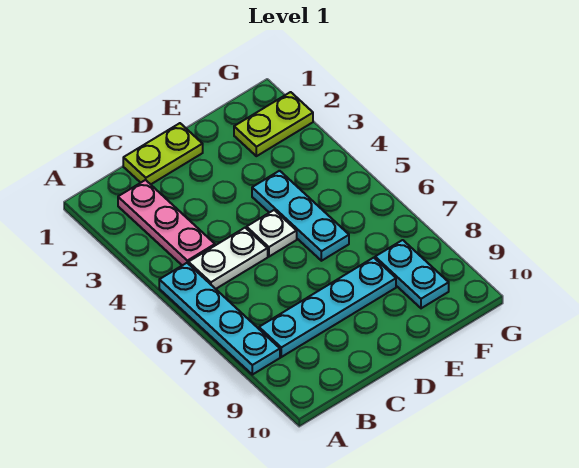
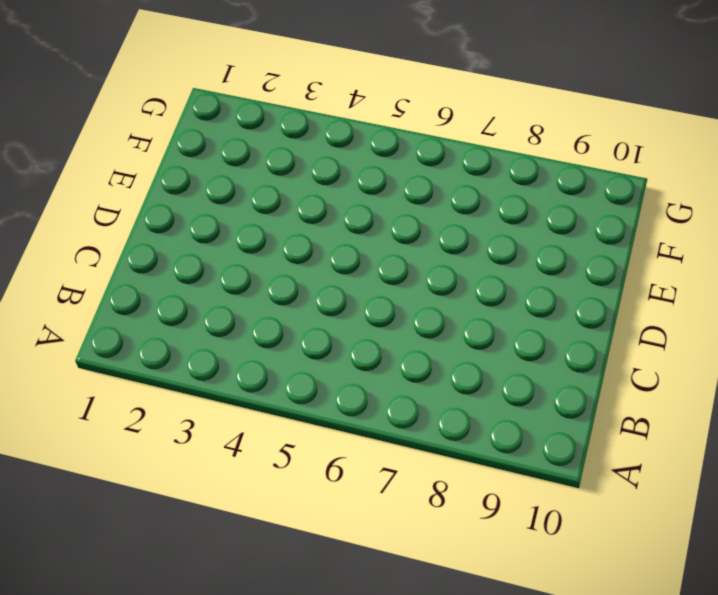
none -> cyan 1x4 plate [159,263,280,375]
none -> pink 1x3 plate [118,180,215,265]

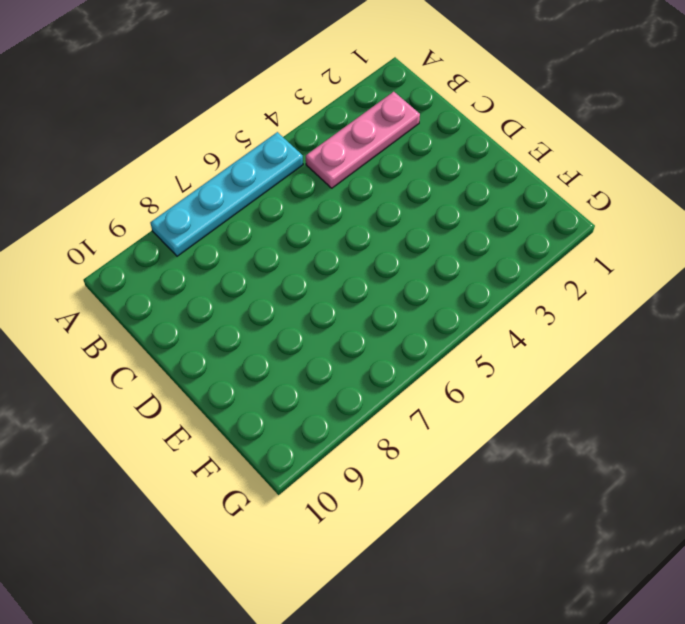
none -> white 1x2 plate [188,228,268,289]
none -> cyan 1x4 plate [259,258,396,357]

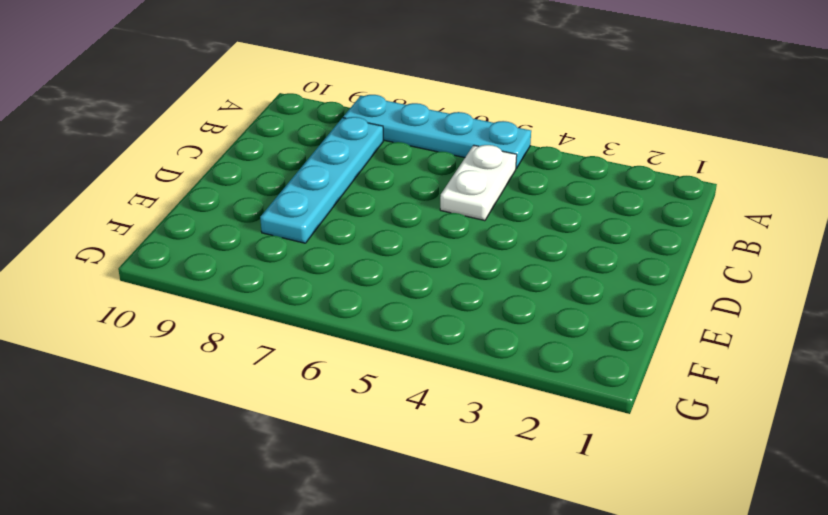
none -> pink 1x3 plate [118,180,215,265]
none -> lime 1x2 plate [123,123,203,184]

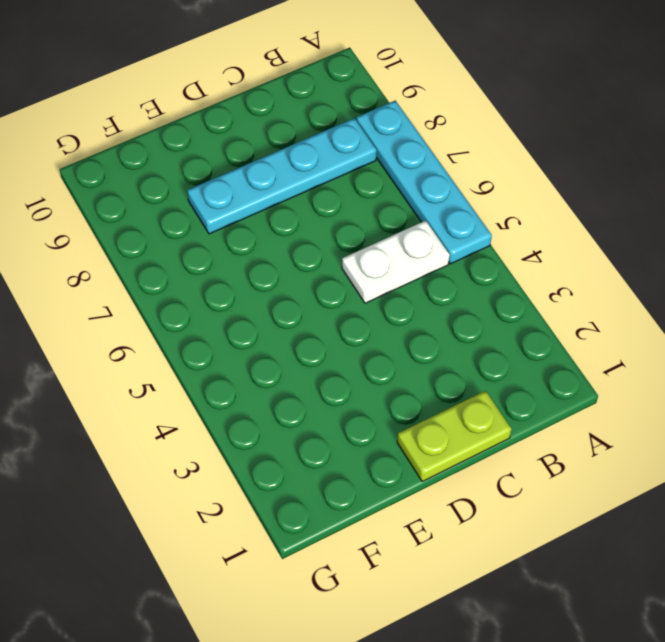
none -> pink 1x3 plate [118,180,215,265]
none -> white 1x1 plate [247,210,297,257]

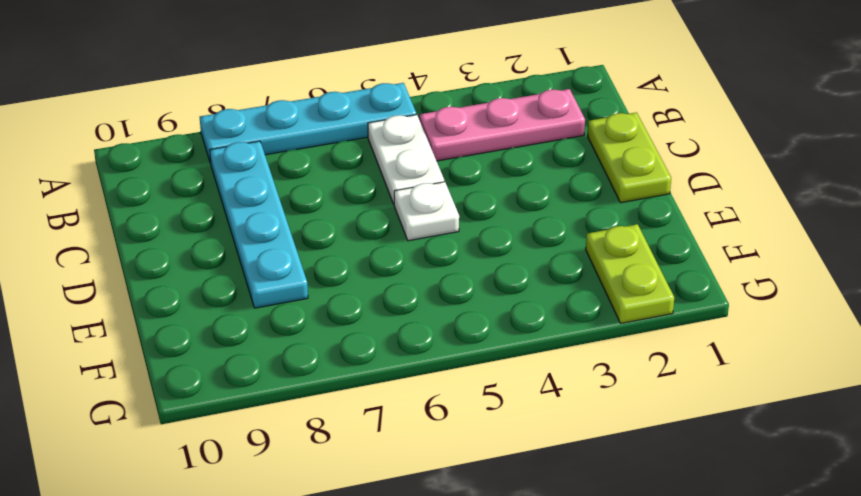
none -> cyan 1x3 plate [252,171,349,261]
none -> cyan 1x2 plate [375,240,449,308]

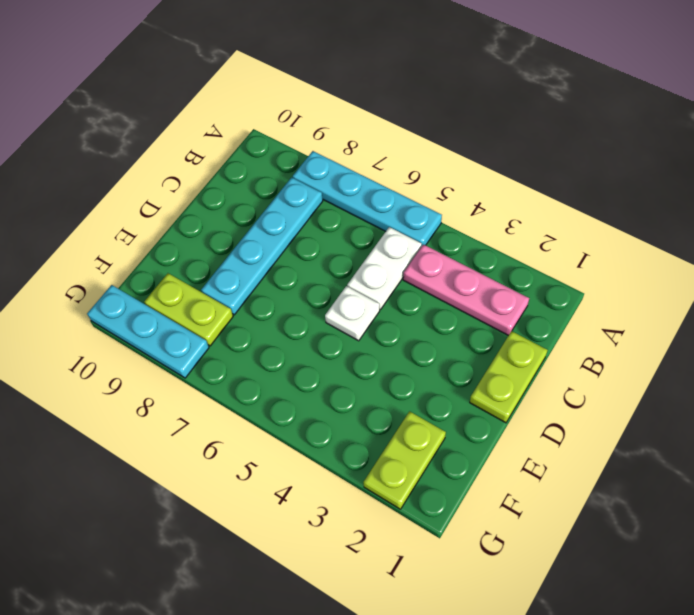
lime 1x2 plate [144,273,233,346] -> cyan 1x2 plate [375,240,449,308]
cyan 1x3 plate [87,285,209,378] -> cyan 1x3 plate moved to [252,171,349,261]

